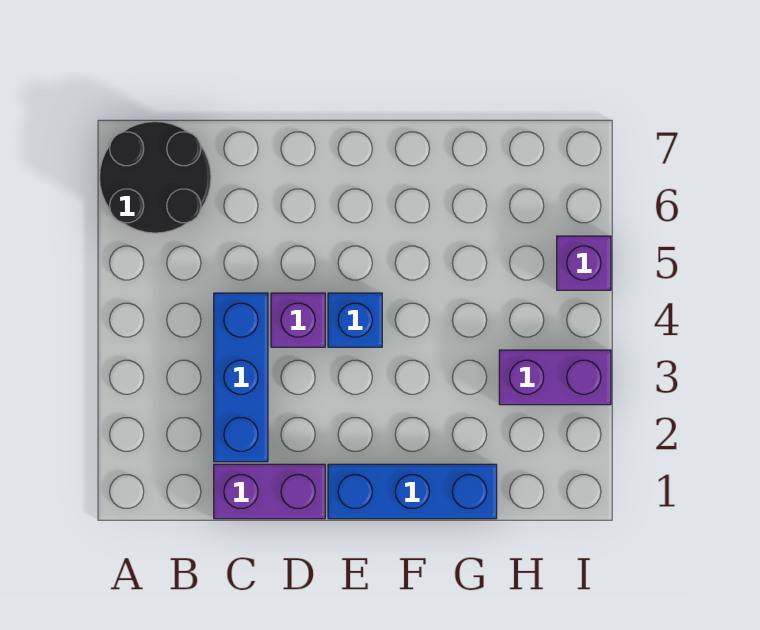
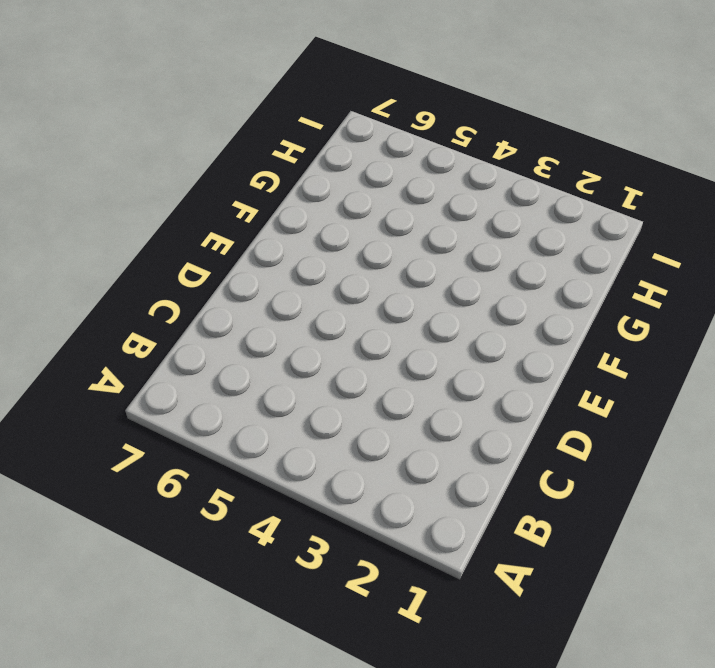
none -> black 2x2 round brick [99,122,211,233]
none -> purple 1x2 brick [214,464,325,519]

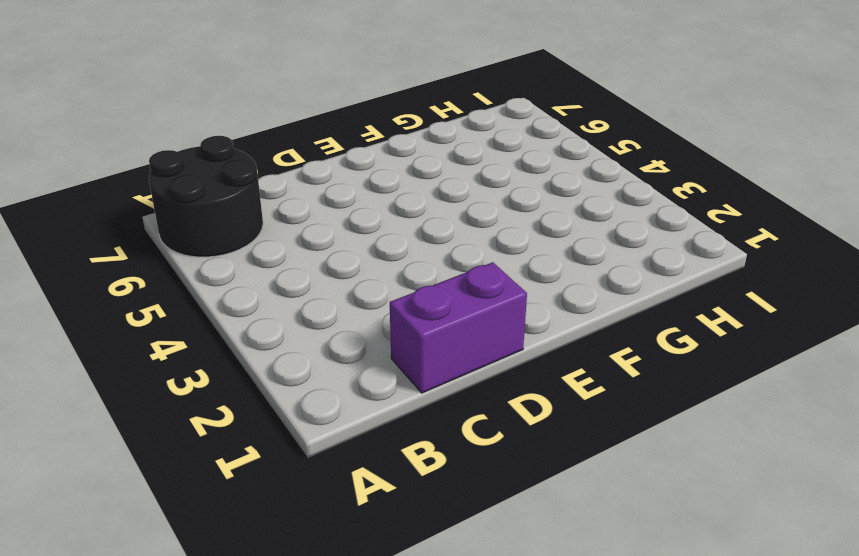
none -> blue 1x3 brick [214,293,268,462]
none -> purple 1x1 brick [271,293,325,347]

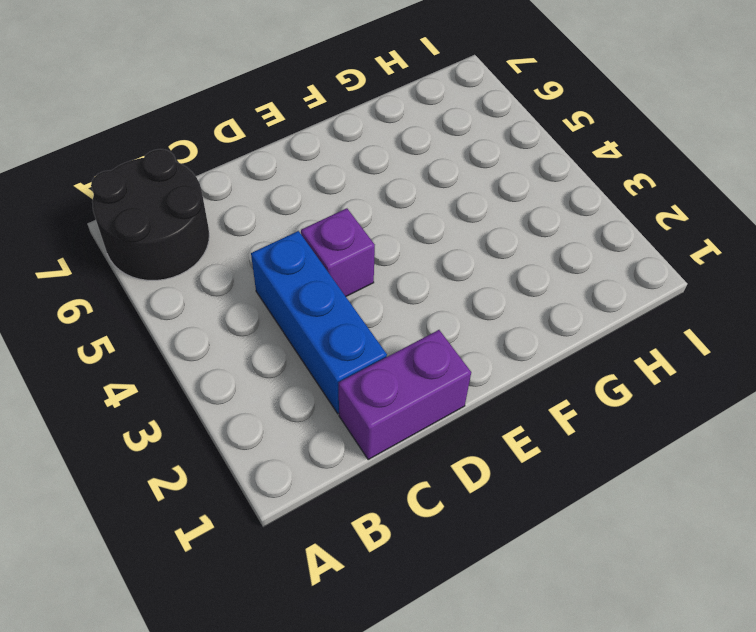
none -> blue 1x3 brick [328,464,497,519]
none -> blue 1x1 brick [328,293,382,347]

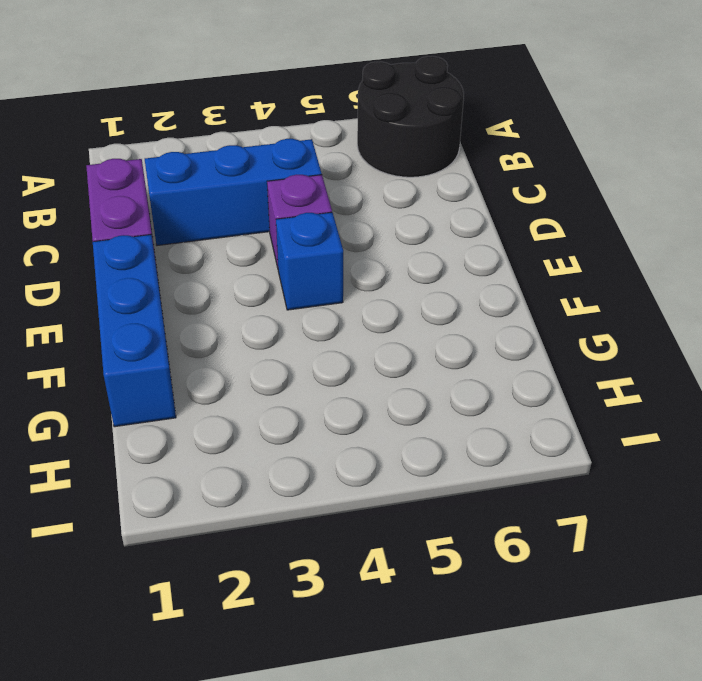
none -> purple 1x2 brick [499,350,611,405]
none -> purple 1x1 brick [557,236,611,290]

